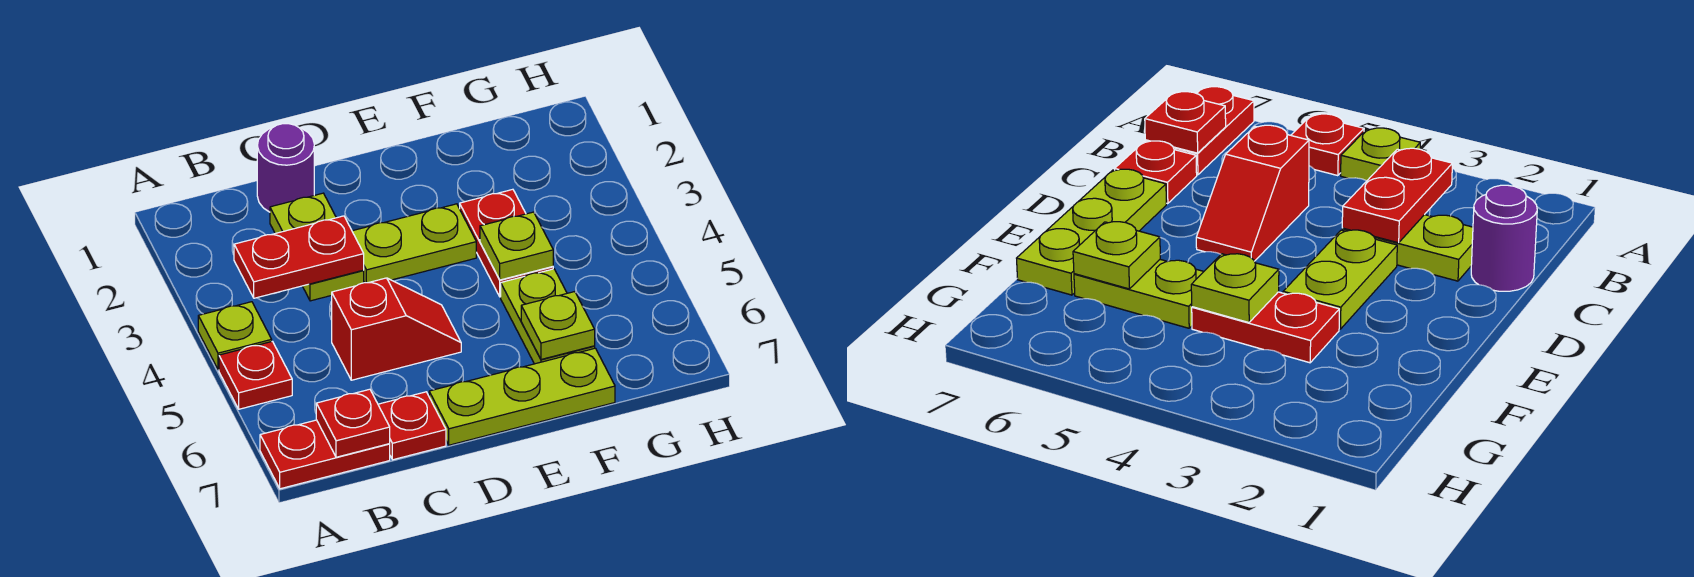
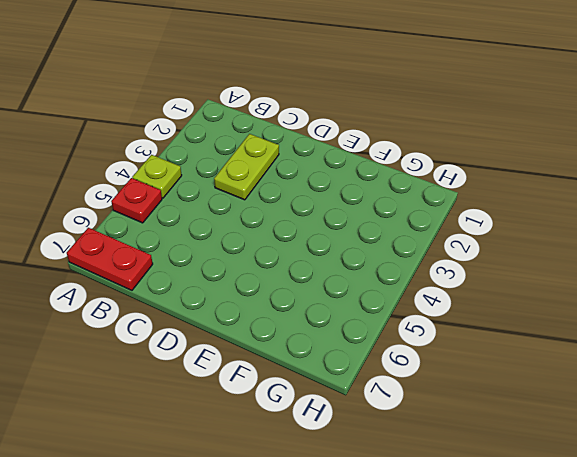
none -> purple 1x1 round brick [257,124,314,212]
none -> red 1x2 slope [332,278,461,380]
none -> red 1x1 plate [378,392,446,460]

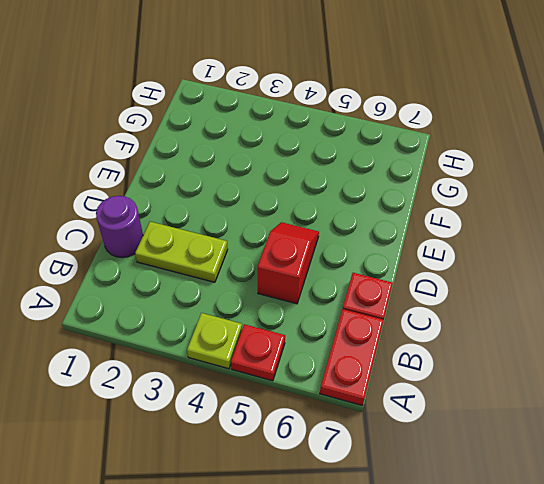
none -> lime 1x2 plate [352,204,476,283]
none -> lime 1x3 plate [429,348,615,445]
none -> red 1x2 plate [460,189,553,297]

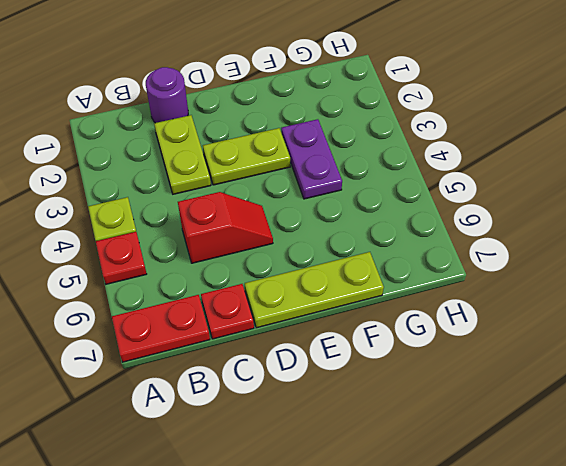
purple 1x2 plate [281,119,342,199] -> red 1x2 plate [460,189,553,297]
none -> lime 1x2 plate [501,269,595,364]
none -> red 1x2 plate [234,216,364,298]
none -> red 1x1 plate [316,389,390,457]

